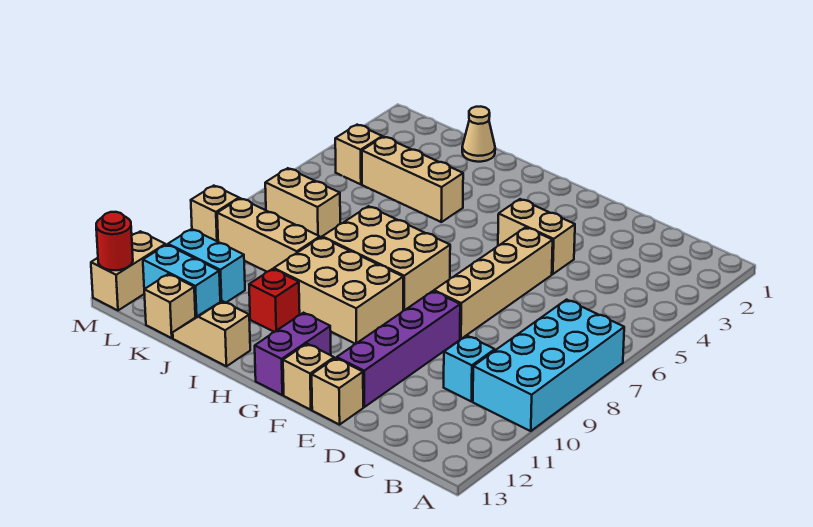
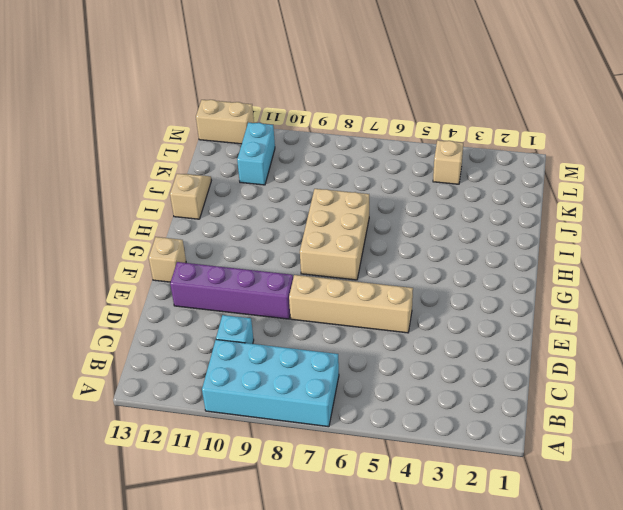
none -> tan 1x2 brick [498,199,575,274]
none -> tan 1x1 brick [312,358,363,425]
none -> tan 2x3 brick [274,237,403,344]

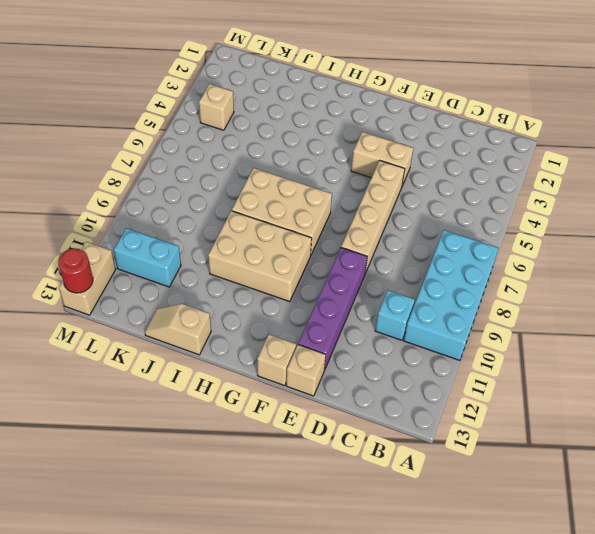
none -> purple 1x2 brick [255,313,331,395]
none -> tan 1x3 brick [362,137,463,222]
none -> red 1x1 brick [249,269,300,332]

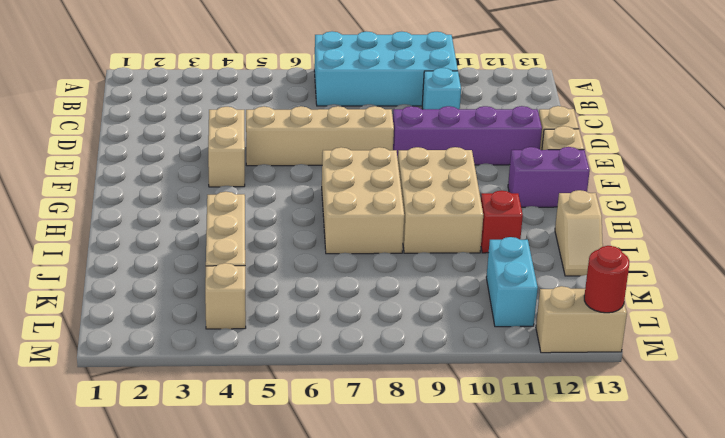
none -> tan 1x1 cone [462,107,495,162]
none -> tan 1x3 brick [217,198,320,272]
none -> tan 1x2 brick [265,168,340,237]

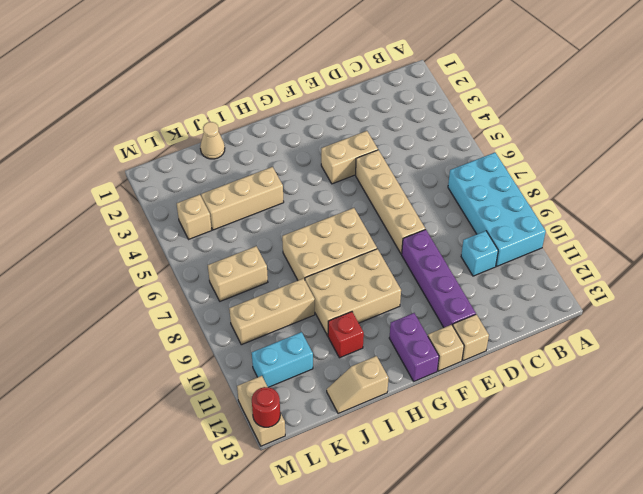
none -> cyan 1x2 brick [143,245,220,317]
none -> tan 1x1 brick [144,274,195,338]
none -> tan 1x1 brick [191,186,239,242]

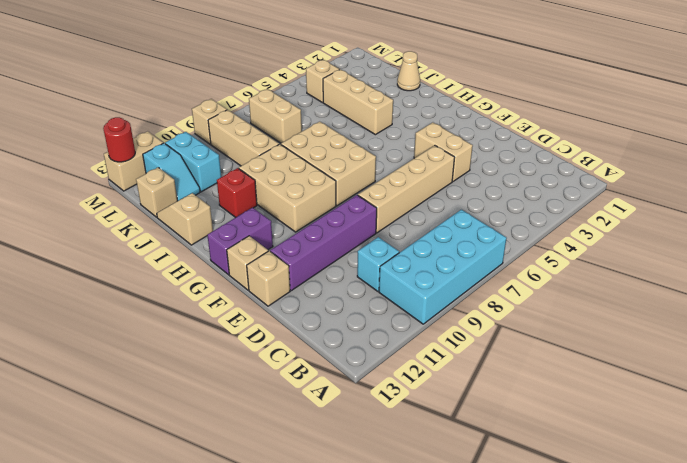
cyan 1x2 slope [143,143,200,201] -> cyan 1x2 brick [143,245,220,317]

